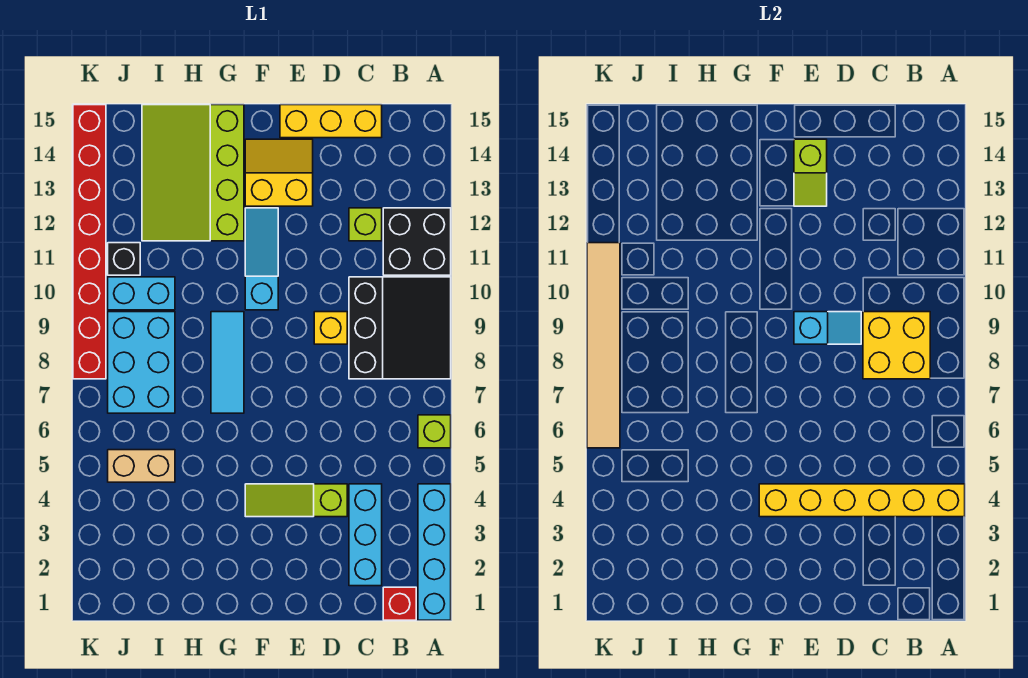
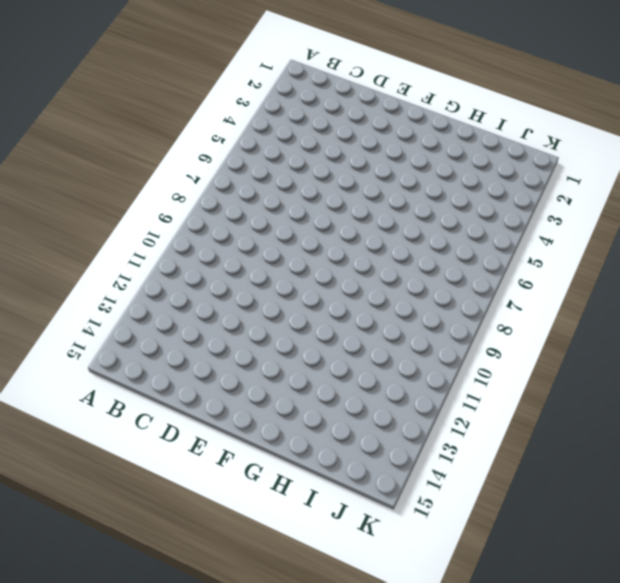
none -> cyan 1x4 brick [418,484,451,620]
none -> lime 1x1 brick [418,415,451,448]
none -> black 3x3 slope [349,277,451,379]

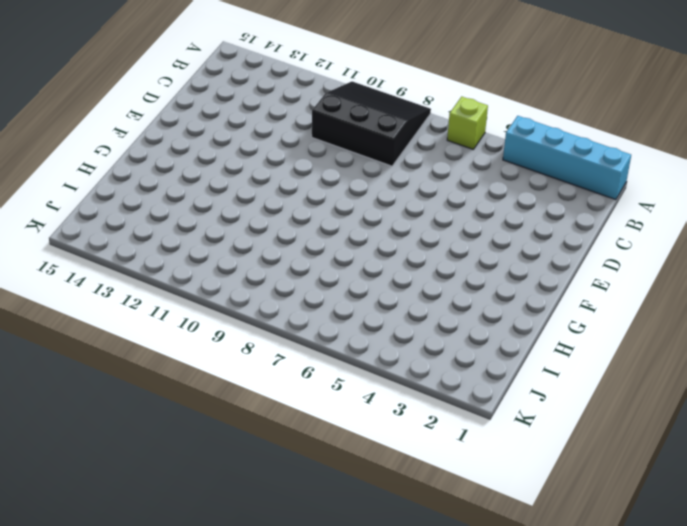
none -> black 2x2 brick [383,208,451,275]
none -> red 1x1 brick [383,587,416,620]
none -> cyan 1x3 brick [349,484,382,586]

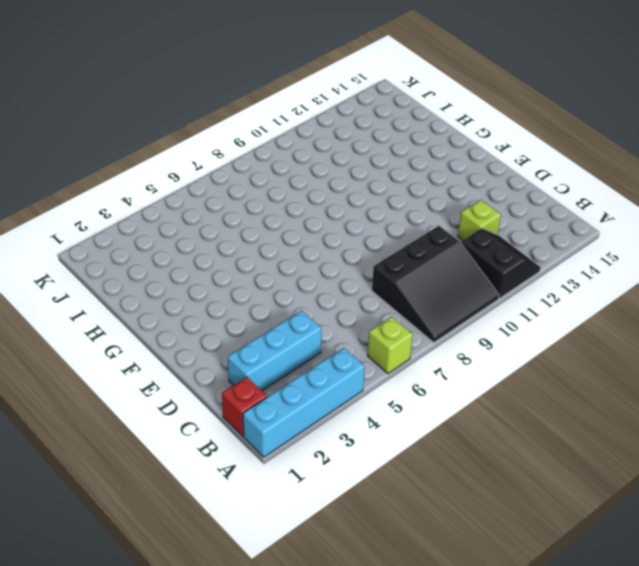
black 2x2 slope [461,228,541,299] -> black 2x2 brick [383,208,451,275]
none -> yellow 1x3 brick [280,105,382,138]
none -> lime 1x3 slope [245,484,347,517]
none -> yellow 1x1 brick [314,312,347,344]

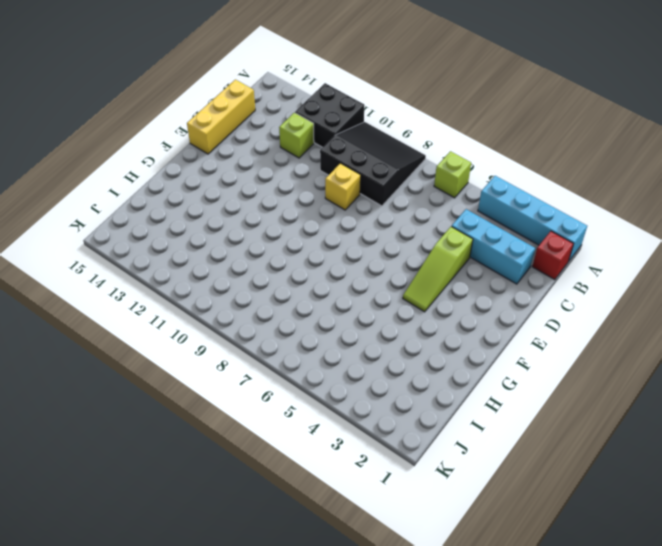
none -> yellow 2x2 slope [245,139,313,206]
none -> cyan 1x3 slope [245,208,278,310]
none -> cyan 1x3 tile [211,312,244,413]

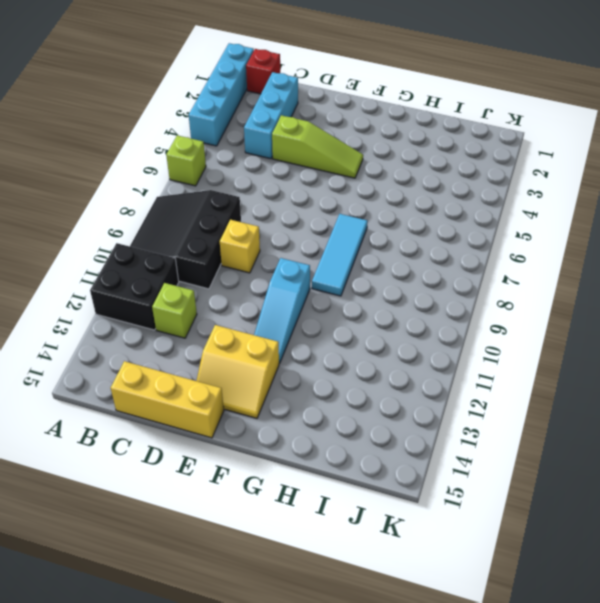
none -> lime 3x4 slope [142,105,244,241]
none -> tan 1x2 brick [108,450,175,482]
none -> cyan 2x3 brick [108,312,175,413]

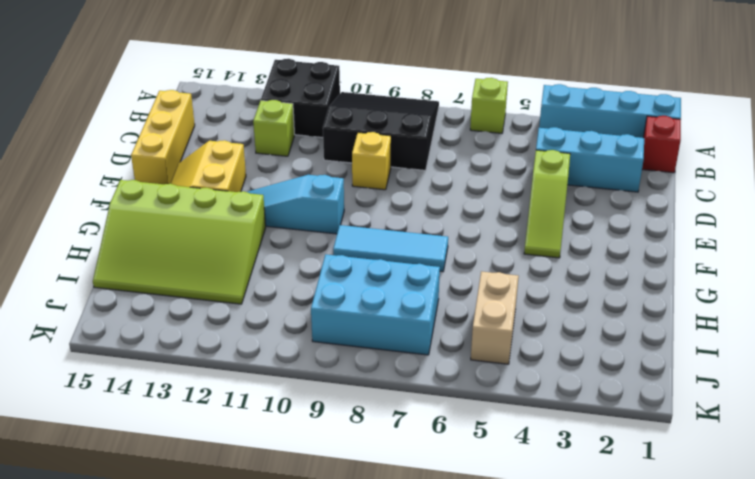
none -> cyan 1x2 brick [108,277,175,310]
none -> black 1x1 brick [108,243,140,275]
none -> red 1x8 brick [73,105,106,379]

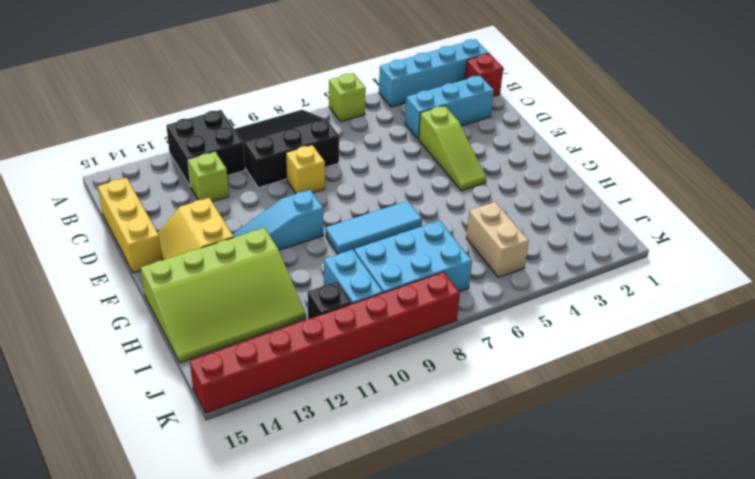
none -> yellow 1x6 brick [759,484,965,517]
none -> yellow 2x2 brick [863,312,930,379]
none -> cyan 1x2 slope [794,312,861,344]

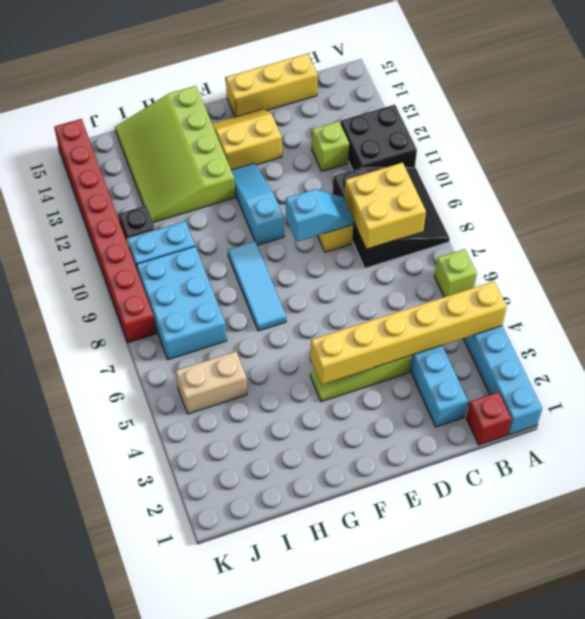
none -> lime 1x2 slope [794,139,827,206]
none -> tan 1x6 tile [587,243,620,448]

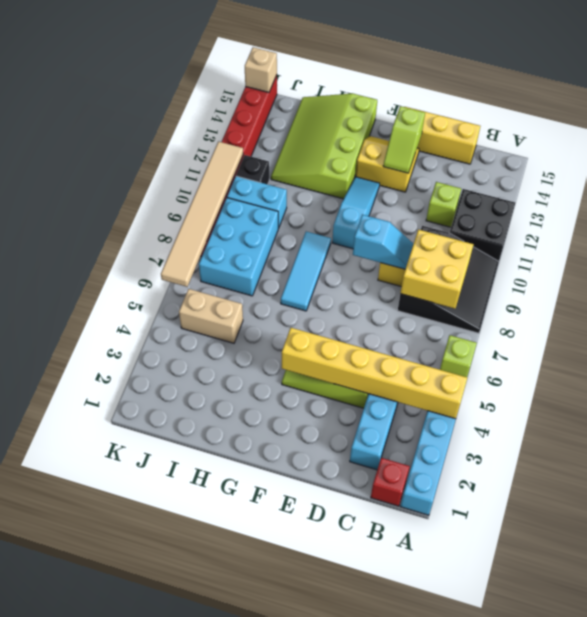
tan 1x1 brick [245,47,277,92] -> none

